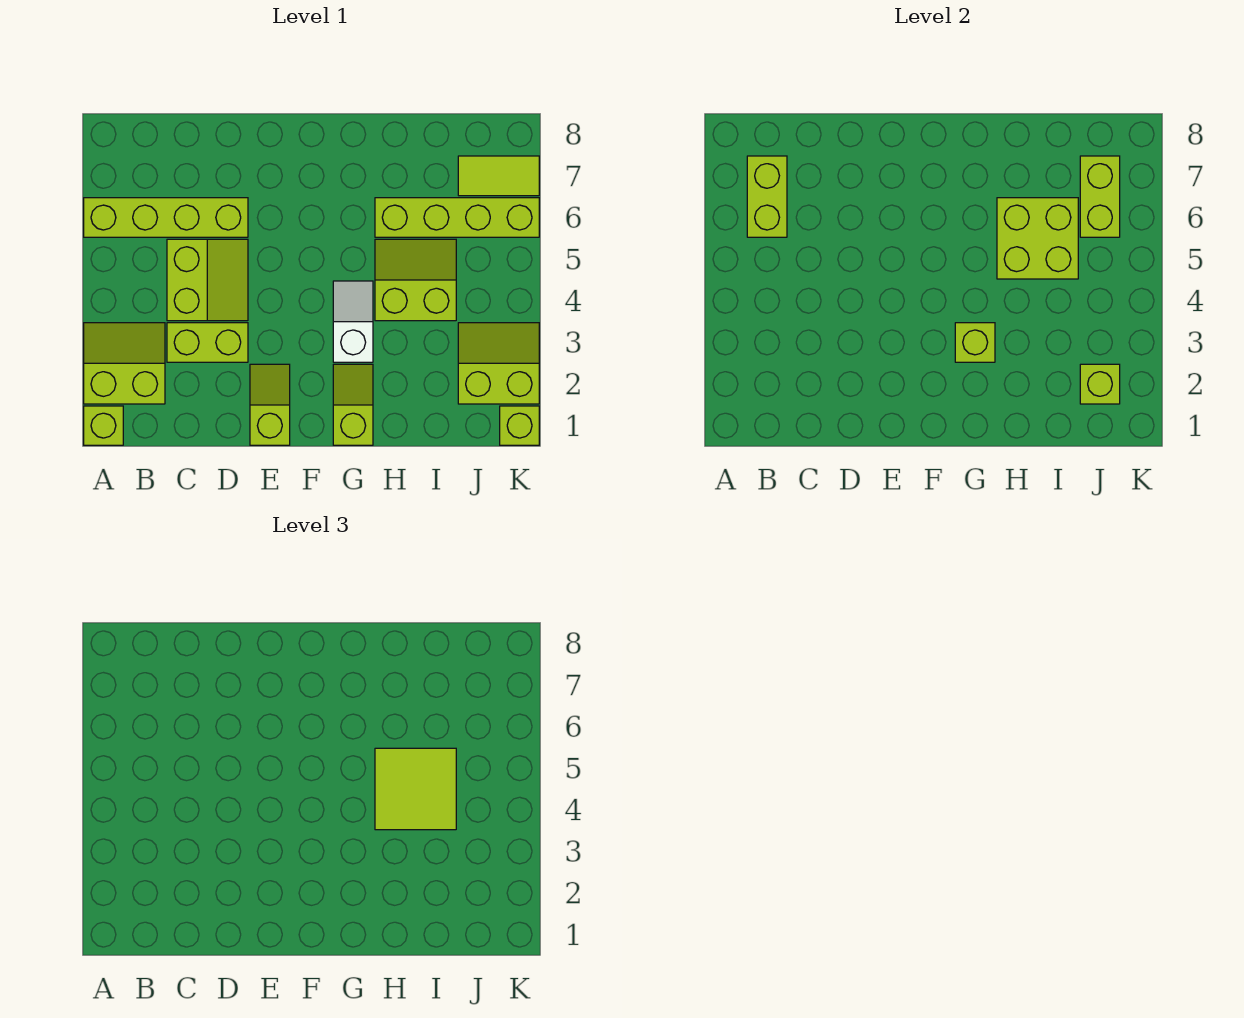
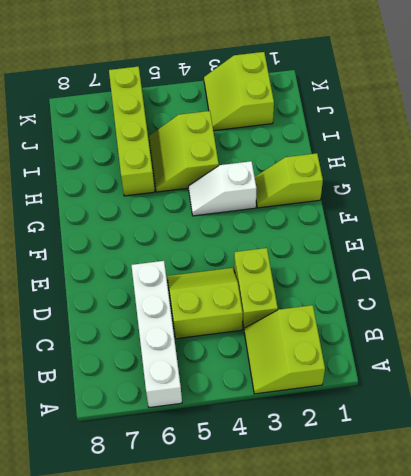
white 1x4 brick [131,261,182,408] -> lime 1x4 brick [84,198,248,237]
none -> lime 1x1 brick [84,406,123,445]
none -> lime 1x2 slope [250,364,290,445]
none -> lime 1x2 tile [458,156,539,196]

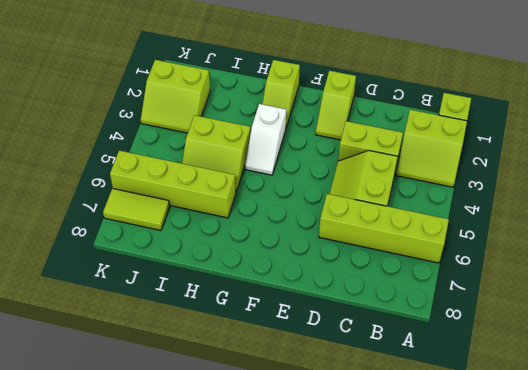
none -> lime 1x1 brick [500,406,539,445]
none -> lime 1x2 brick [747,156,787,237]
none -> lime 1x1 brick [955,323,995,362]

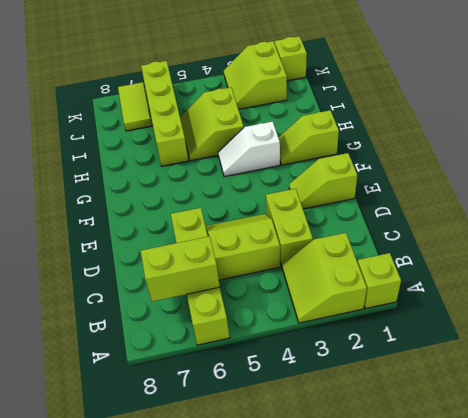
none -> lime 1x1 brick [955,323,995,362]
none -> lime 2x2 brick [997,198,1078,279]
none -> lime 1x1 brick [1080,364,1120,404]

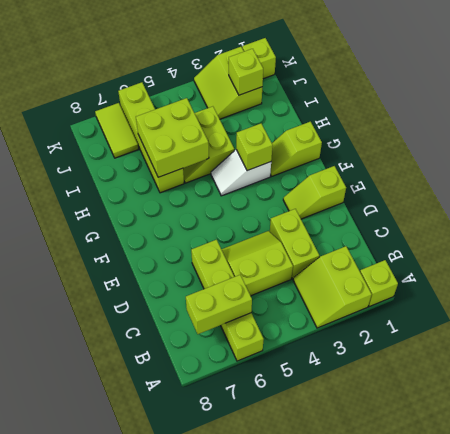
none -> lime 1x2 brick [1080,156,1120,237]
none -> lime 2x2 tile [375,748,456,830]

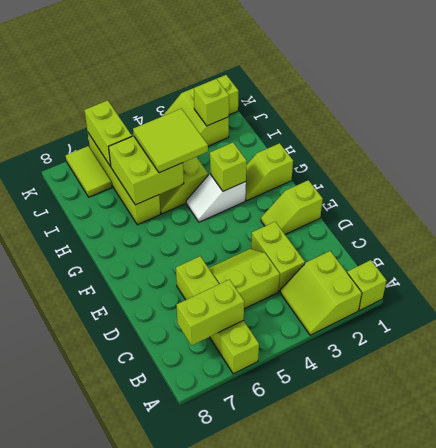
lime 1x2 brick [84,100,132,167] -> lime 1x2 brick turned to [1080,156,1120,237]

